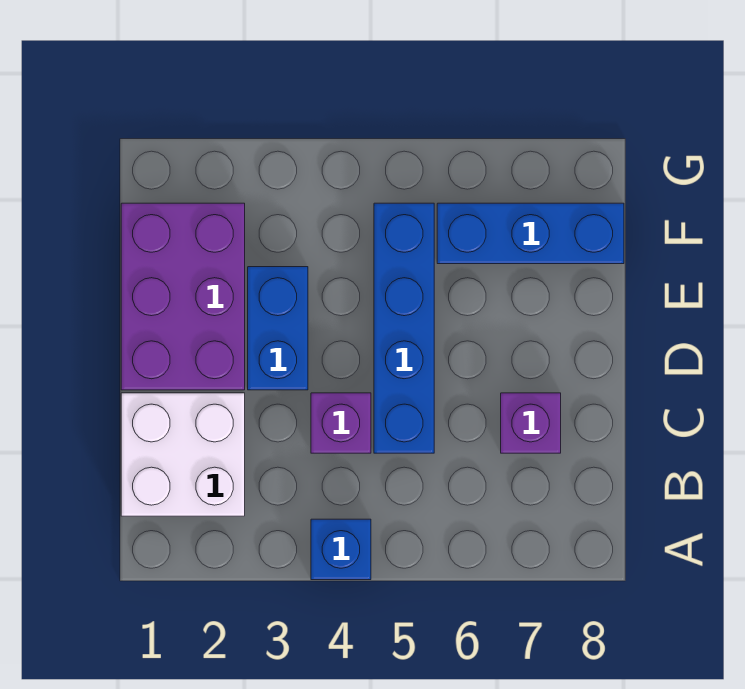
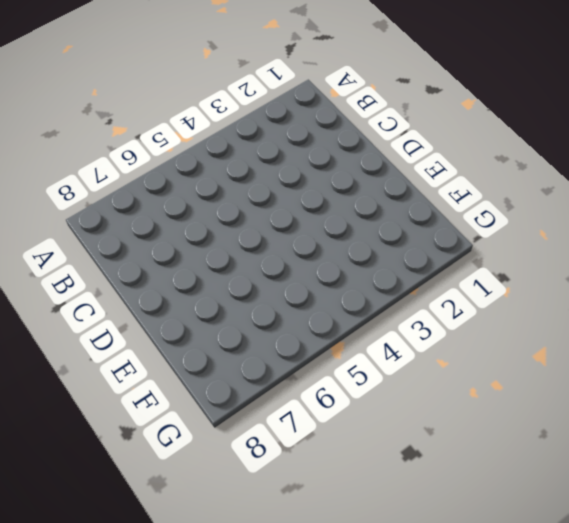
none -> blue 1x1 brick [311,519,371,580]
none -> white 2x2 brick [121,393,245,516]

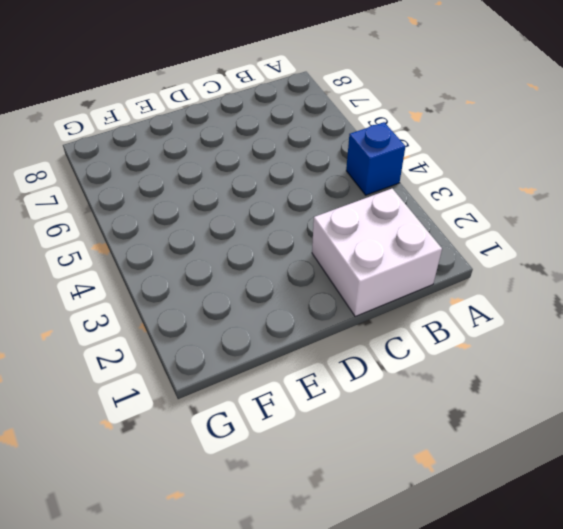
none -> purple 1x1 brick [311,393,371,453]
none -> blue 1x4 brick [374,203,434,453]

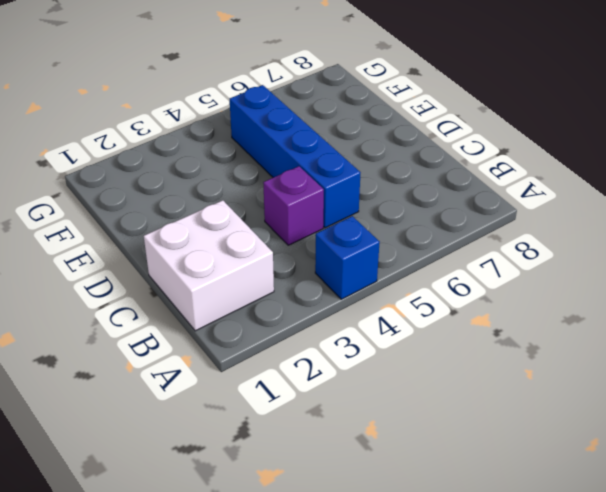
none -> purple 1x1 brick [501,393,561,453]
none -> purple 2x3 brick [121,203,245,390]

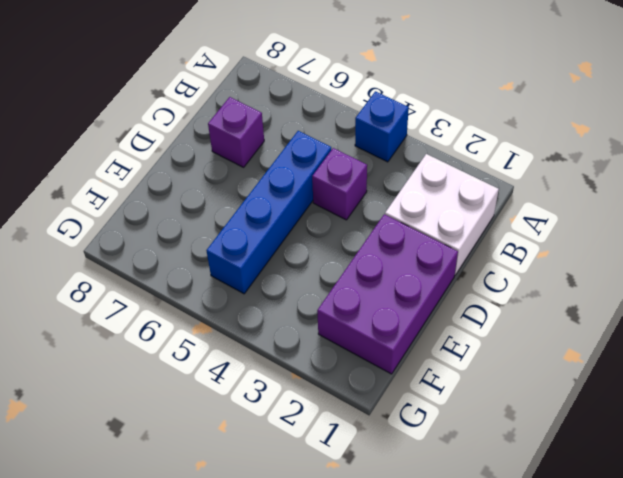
none -> blue 1x2 brick [248,267,308,390]
none -> blue 1x3 brick [437,203,624,264]

